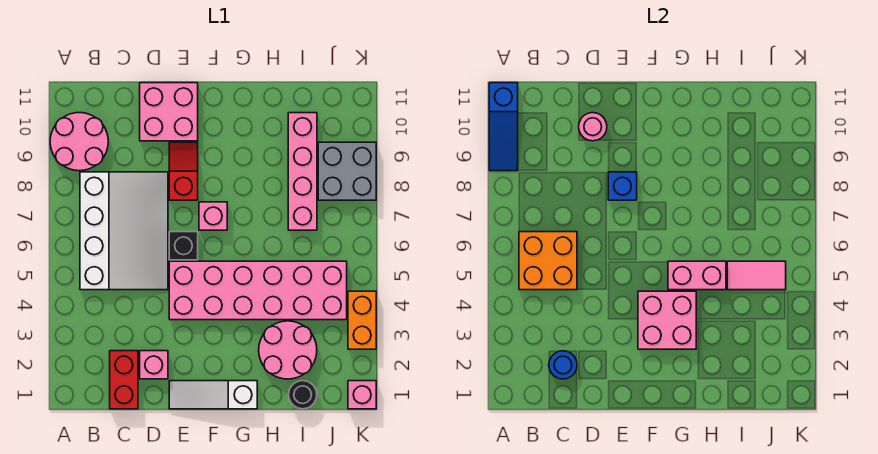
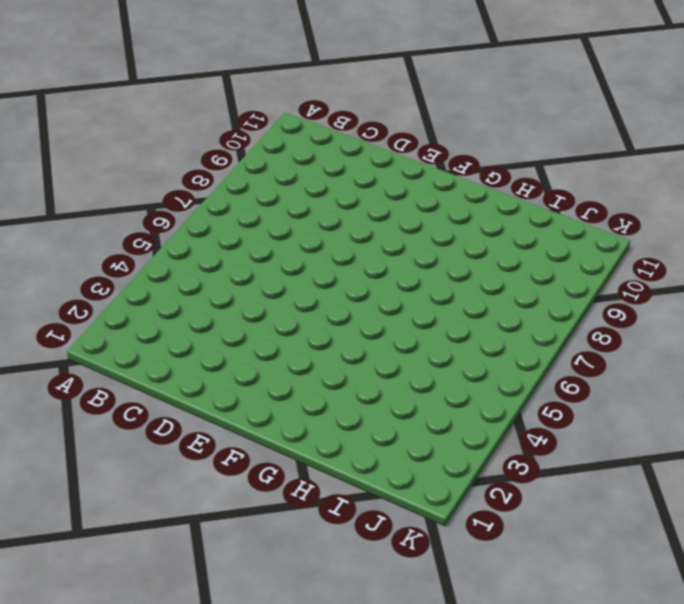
none -> pink 2x2 round brick [50,113,108,171]
none -> white 3x4 slope [80,172,168,290]
none -> red 1x2 brick [110,351,138,409]

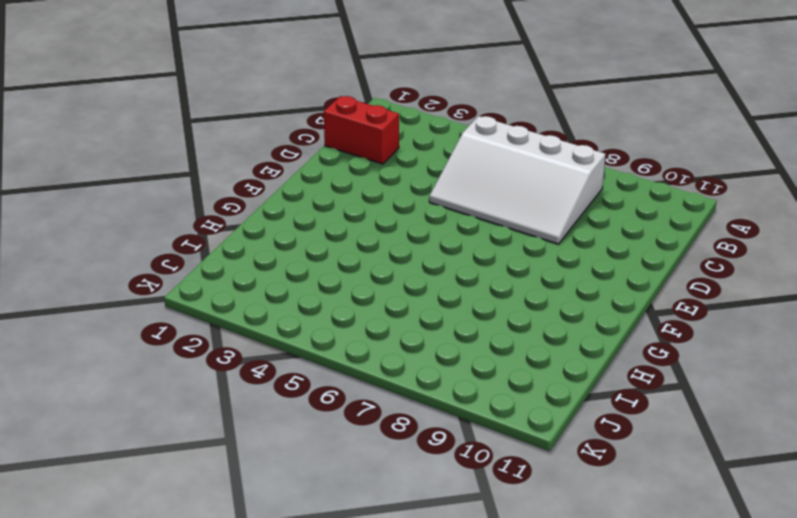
none -> pink 2x2 round brick [50,113,108,171]
none -> pink 1x1 brick [140,351,168,379]
none -> pink 2x2 brick [140,83,198,141]

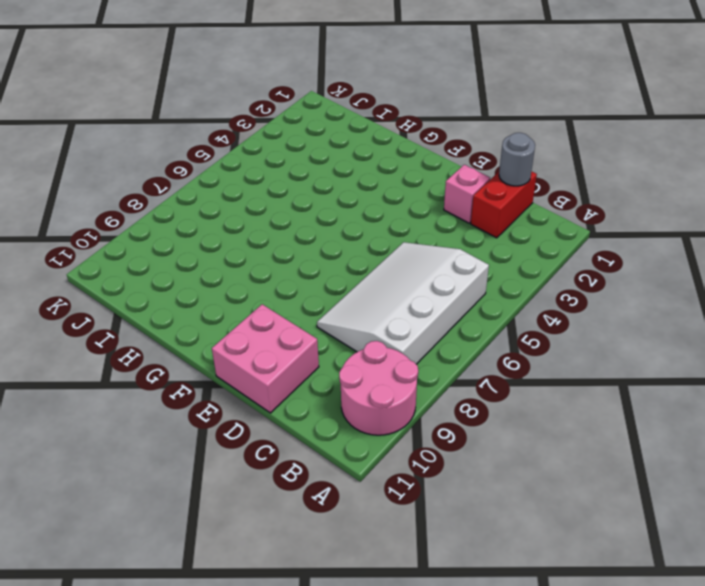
grey 1x1 round brick [499,133,535,186] -> none
none -> white 1x3 slope [169,381,257,409]
none -> pink 2x6 brick [169,261,347,320]
none -> black 1x1 brick [169,232,198,260]

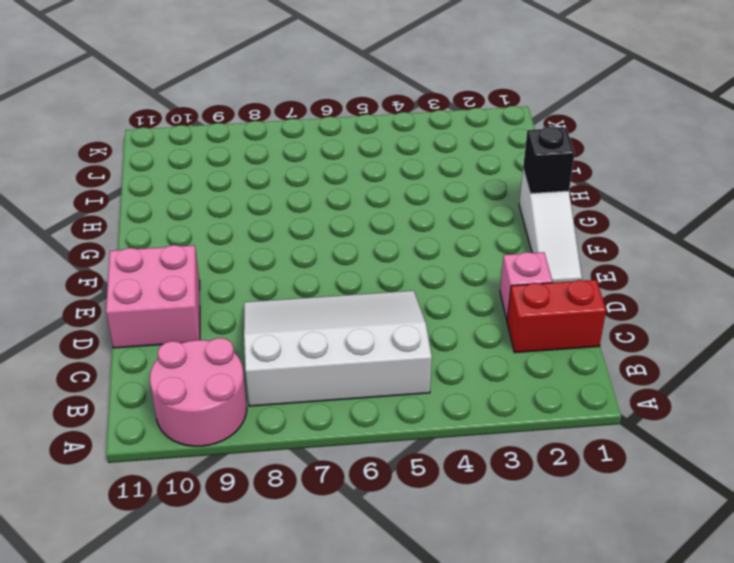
black 1x1 brick [523,126,575,194] -> black 1x1 brick moved to [169,232,198,260]
none -> pink 2x6 brick [169,261,347,320]
none -> red 1x2 slope [169,142,198,200]
none -> pink 1x1 brick [199,202,227,230]

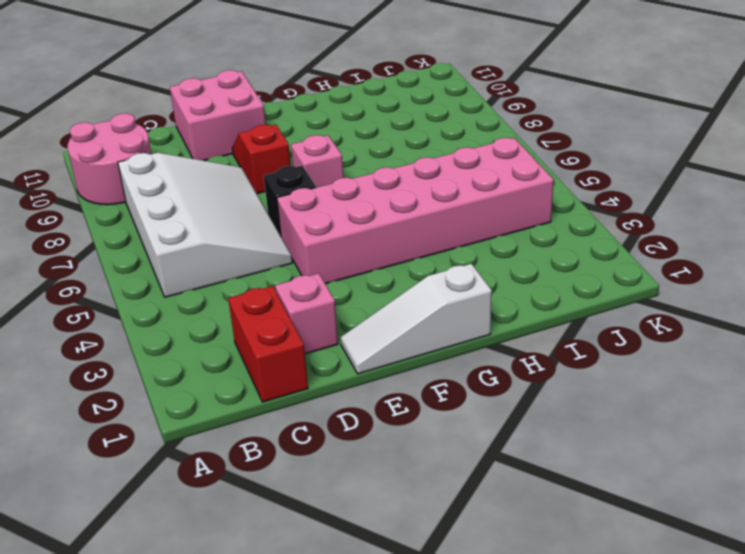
none -> pink 2x2 round brick [259,321,317,379]
none -> black 1x1 round brick [289,381,317,409]
none -> pink 1x4 brick [288,113,317,230]

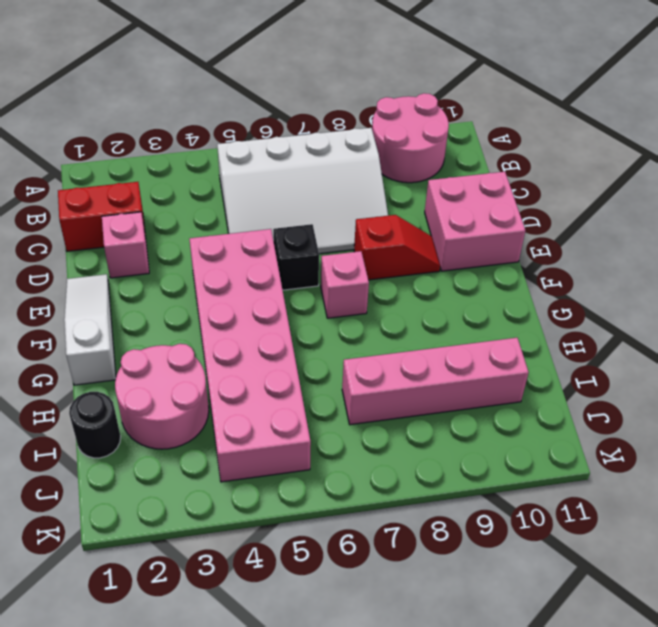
none -> grey 2x2 brick [318,142,376,200]
none -> pink 1x1 brick [348,381,376,409]
none -> orange 1x2 brick [348,291,376,349]

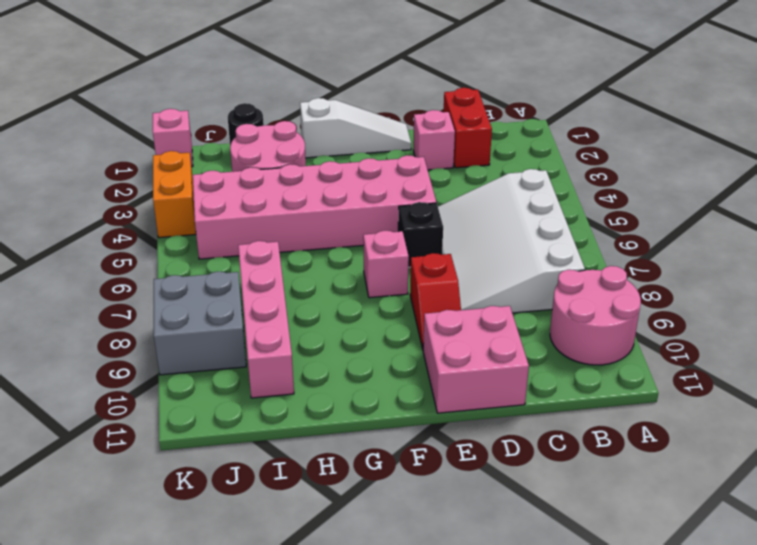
none -> blue 1x3 slope [489,83,518,171]
none -> orange 2x2 brick [519,232,577,290]
none -> blue 1x1 round brick [549,351,577,379]

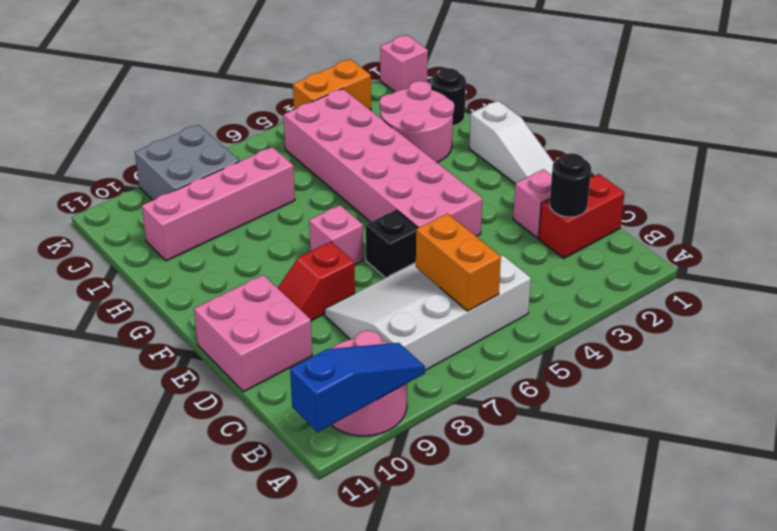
orange 1x2 brick [416,214,501,311] -> orange 2x2 brick [519,232,577,290]
black 1x1 round brick [549,153,591,217] -> blue 1x1 round brick [549,351,577,379]
none -> pink 1x1 round brick [579,113,607,141]
none -> blue 1x1 brick [608,172,637,200]
none -> pink 2x2 brick [638,291,696,349]

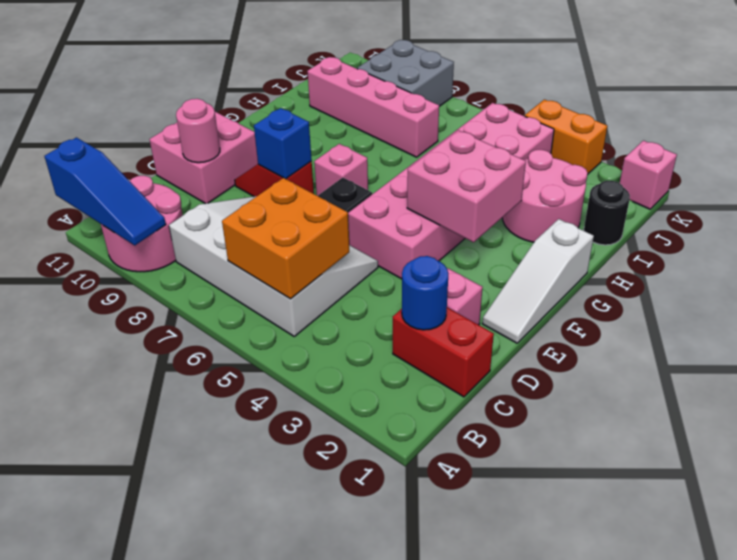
none -> pink 1x2 brick [668,261,726,290]
none -> pink 1x2 tile [727,261,786,290]

